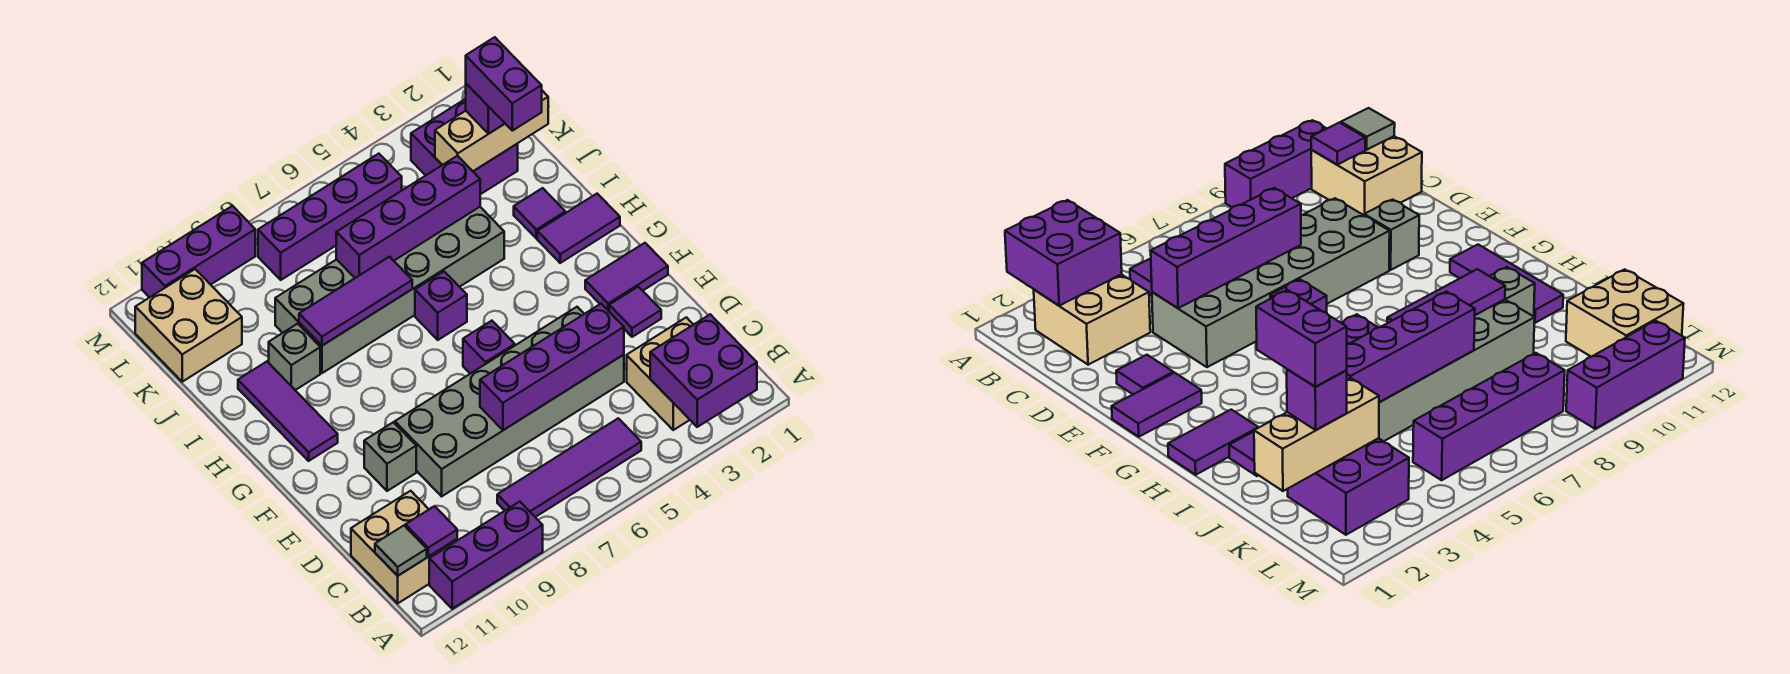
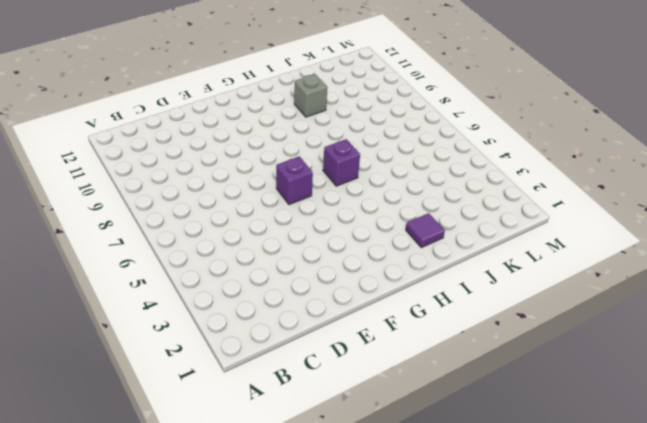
none -> purple 1x3 brick [429,502,543,609]
none -> tan 2x2 brick [627,317,693,430]
none -> purple 1x4 tile [497,418,641,517]

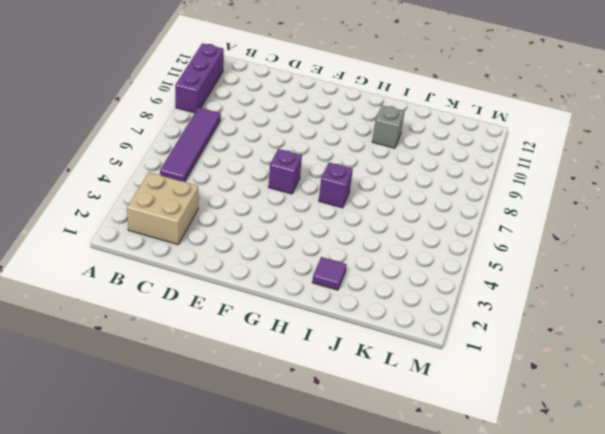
none -> tan 2x2 brick [351,491,457,603]
none -> grey 2x6 brick [395,307,624,496]
none -> purple 1x1 tile [609,287,661,337]

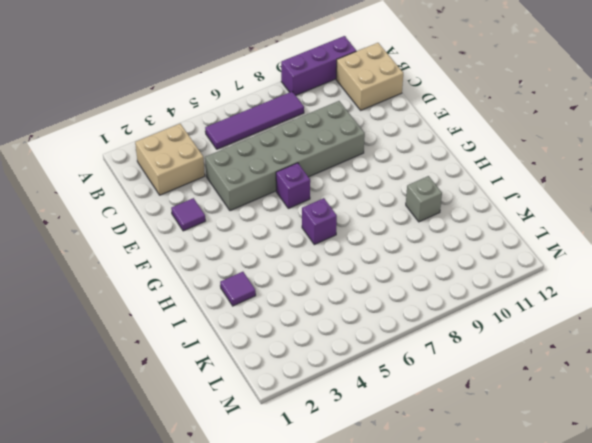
none -> grey 1x1 brick [364,422,416,491]
none -> purple 1x2 tile [585,243,668,311]
none -> purple 1x3 tile [238,362,338,461]

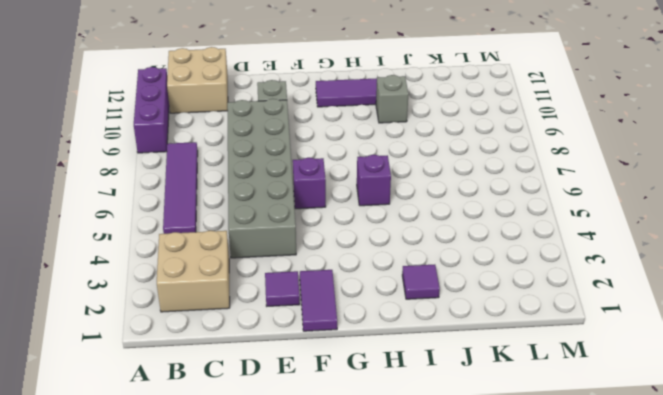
none -> purple 1x2 tile [537,194,620,263]
none -> grey 2x6 brick [275,207,504,373]
none -> purple 2x2 brick [411,99,518,194]

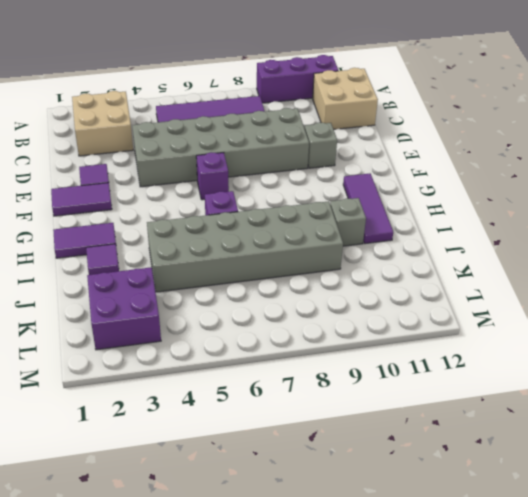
none -> tan 2x2 brick [135,269,242,382]
none -> purple 1x4 brick [258,154,402,280]
none -> purple 1x3 brick [142,206,255,298]

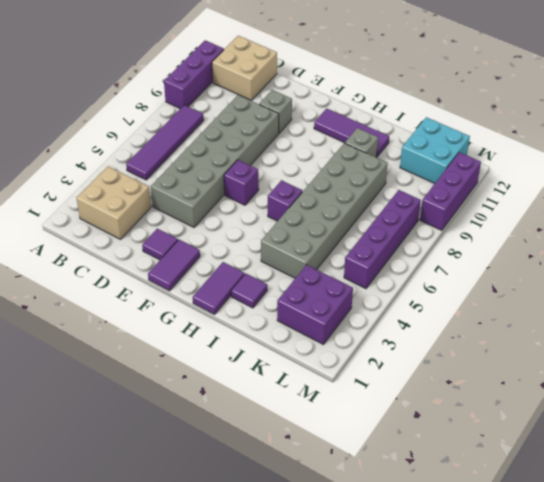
cyan 2x2 brick [400,117,470,183] -> tan 2x2 brick [135,269,242,382]
none -> purple 2x2 brick [650,314,757,427]
none -> purple 1x1 tile [405,506,457,557]
none -> grey 1x1 tile [375,526,427,576]

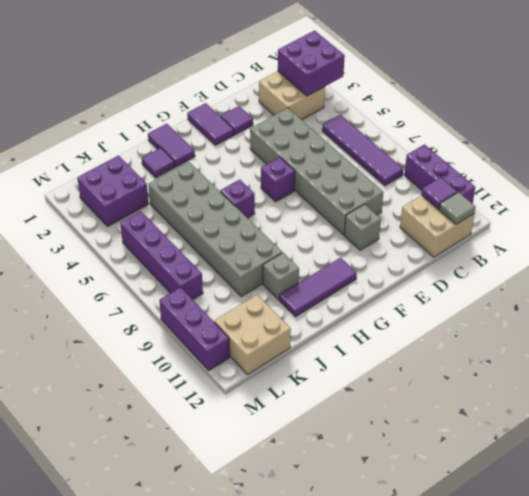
none -> purple 1x4 brick [480,304,624,430]
none -> purple 1x3 tile [299,257,412,346]
none -> purple 1x4 brick [336,156,480,278]

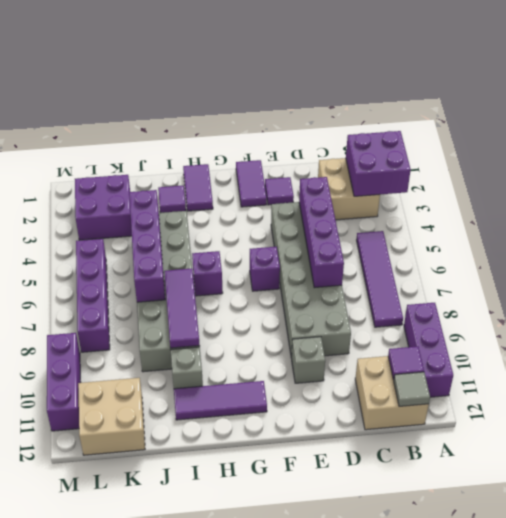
none -> tan 1x3 brick [435,91,548,171]
none -> purple 1x1 brick [466,84,505,134]
none -> purple 1x2 brick [466,37,542,131]

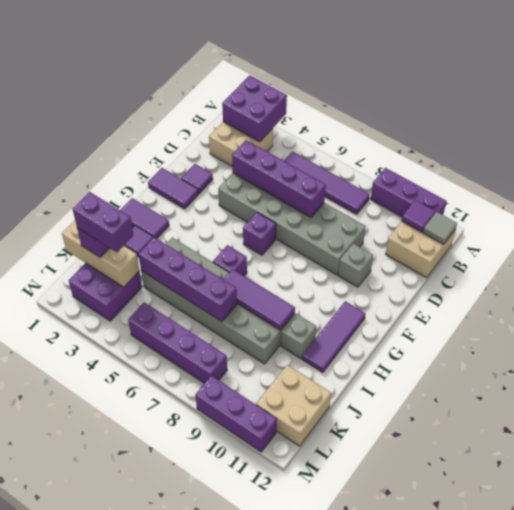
purple 1x2 brick [73,192,133,252] -> purple 1x2 brick turned to [466,37,542,131]

